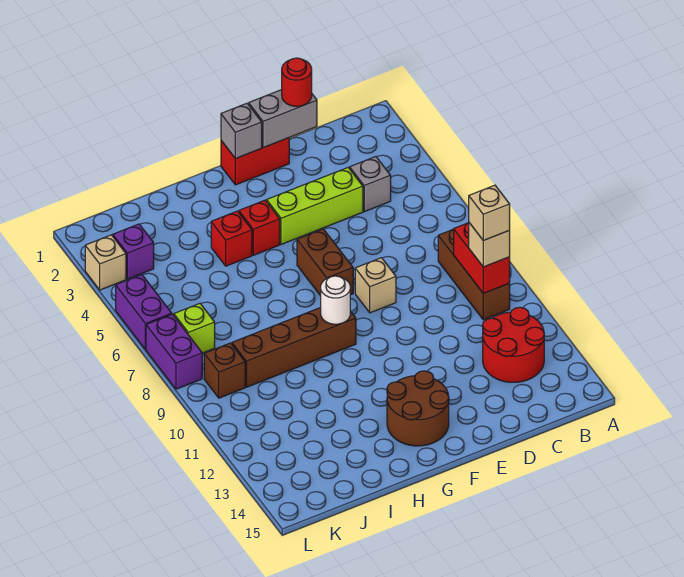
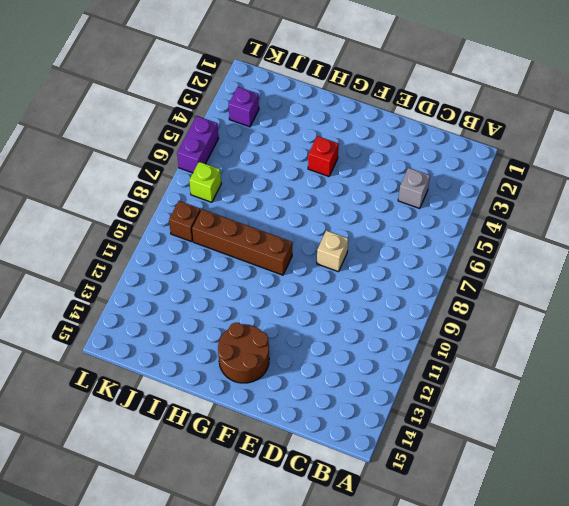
none -> brown 1x3 brick [438,229,510,320]
none -> red 2x2 round brick [483,307,544,382]
none -> lime 1x3 brick [267,168,363,244]

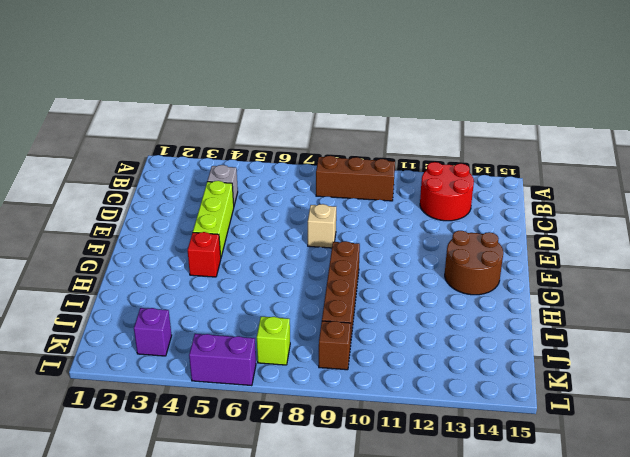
none -> red 1x2 brick [221,138,289,185]
none -> brown 1x2 brick [297,229,353,296]
none -> red 1x1 brick [211,211,252,266]

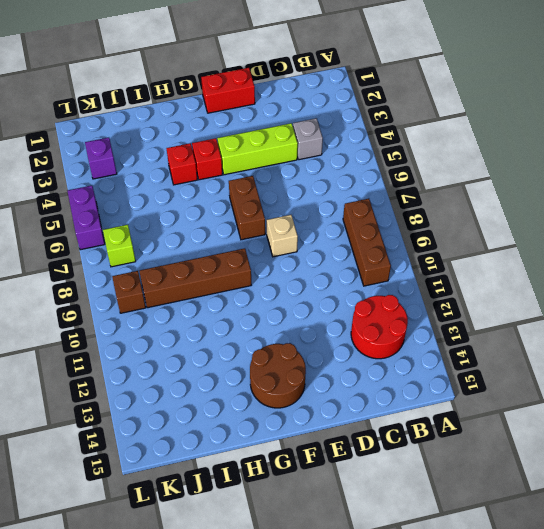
none -> tan 1x1 brick [85,235,126,290]
none -> purple 1x2 brick [146,314,202,389]
none -> red 1x2 brick [454,223,510,293]

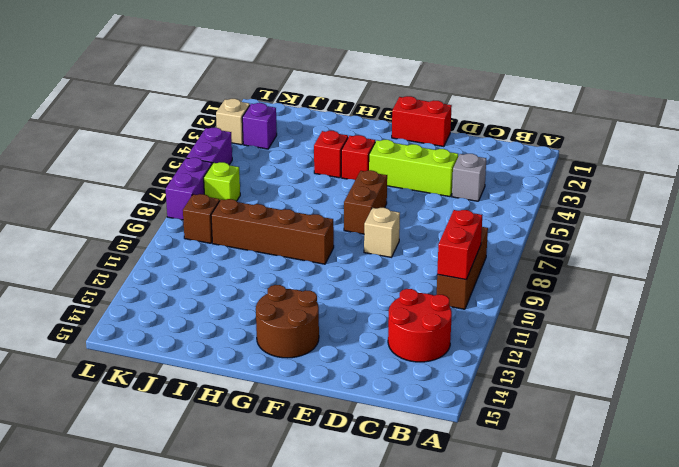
none -> grey 1x2 brick [249,90,317,148]
none -> grey 1x1 brick [221,103,262,159]
none -> white 1x1 round brick [321,276,350,324]

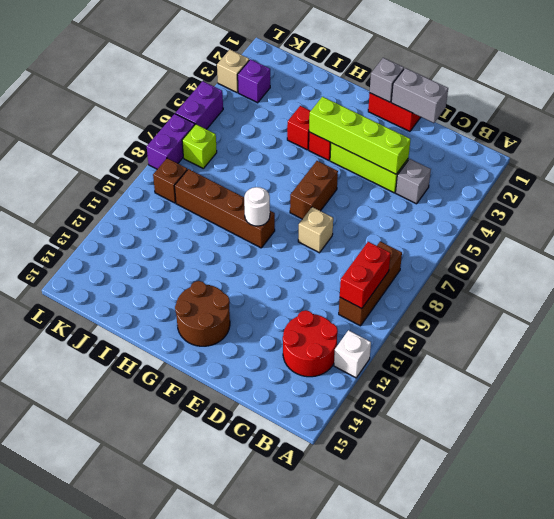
white 1x1 brick [334,330,371,378] -> none
lime 1x4 brick [309,97,410,174] -> none
none -> tan 1x1 brick [469,223,510,267]
none -> red 1x1 round brick [282,58,312,106]
none -> tan 1x1 brick [469,185,510,241]

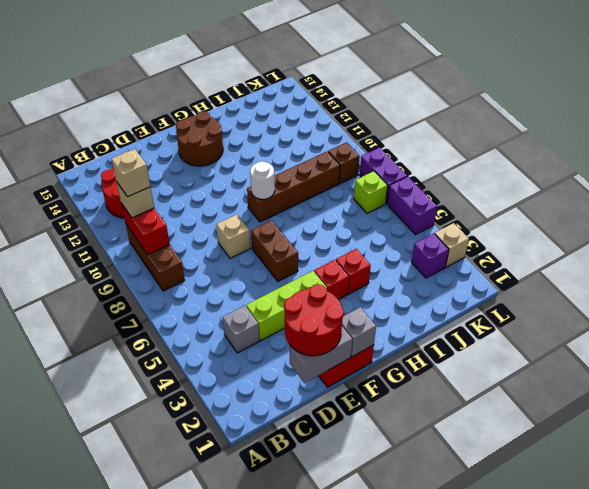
red 2x2 round brick [284,284,344,356] -> red 1x1 round brick [282,58,312,106]

